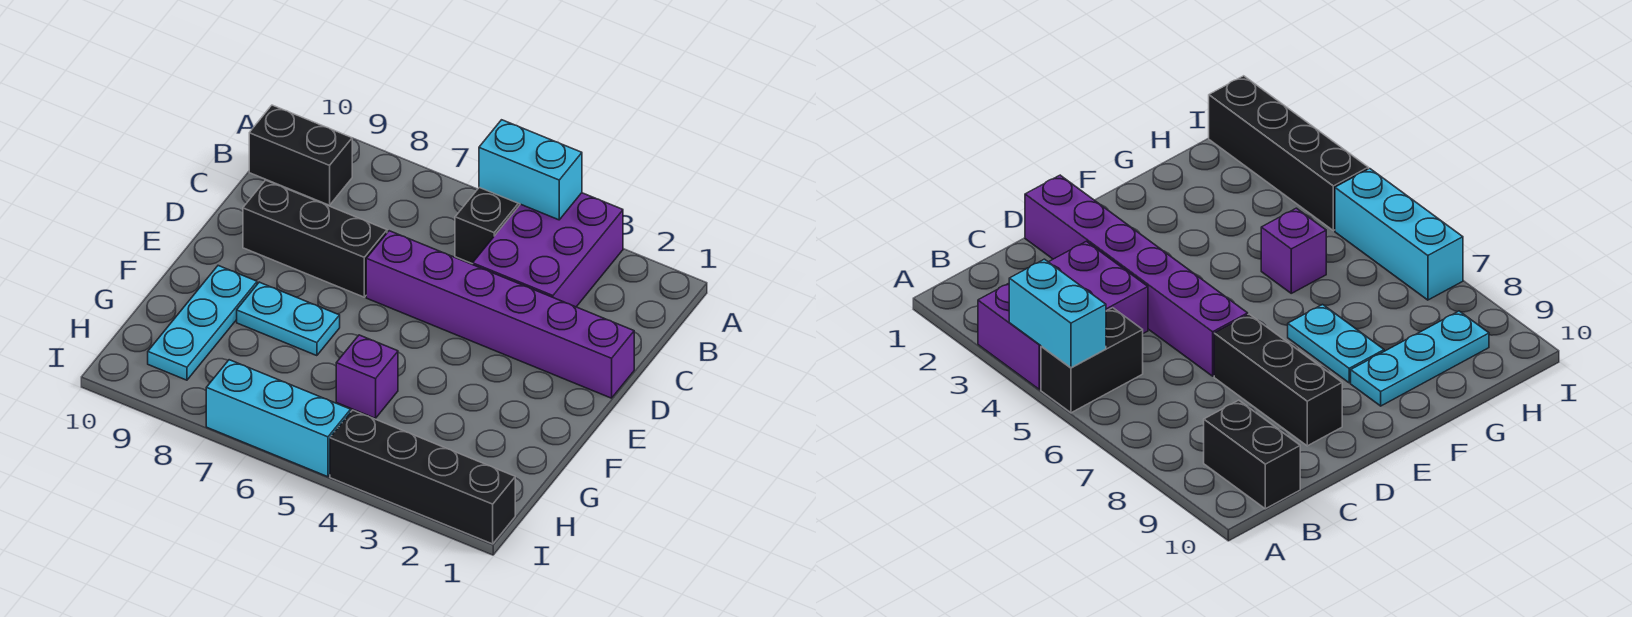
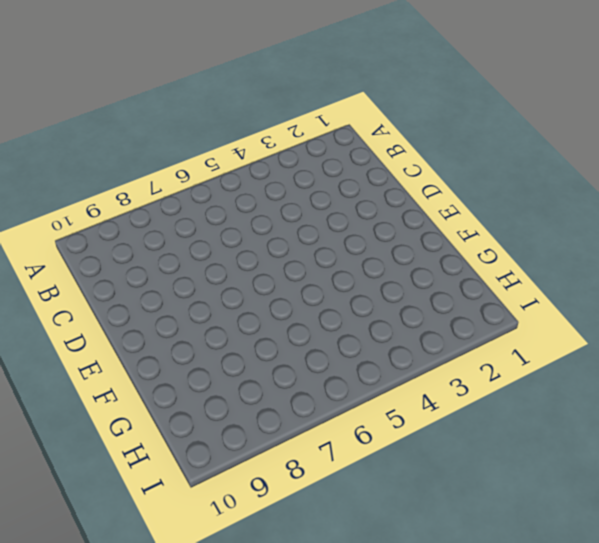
none -> purple 2x3 brick [473,193,623,307]
none -> black 1x2 brick [455,188,520,264]

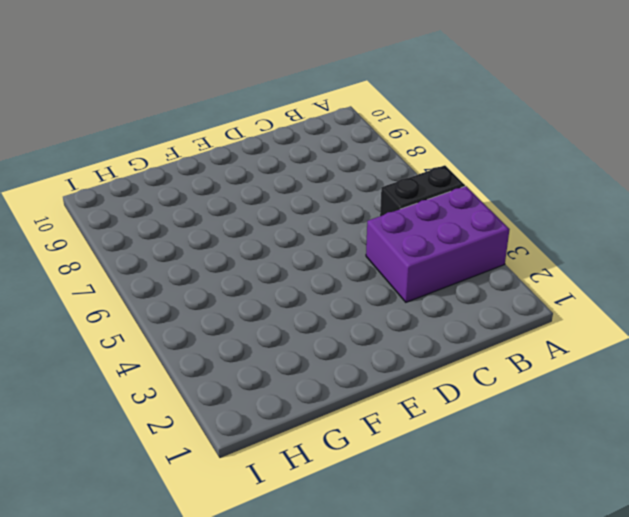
none -> black 1x2 brick [249,105,352,205]
none -> purple 1x6 brick [366,231,634,398]

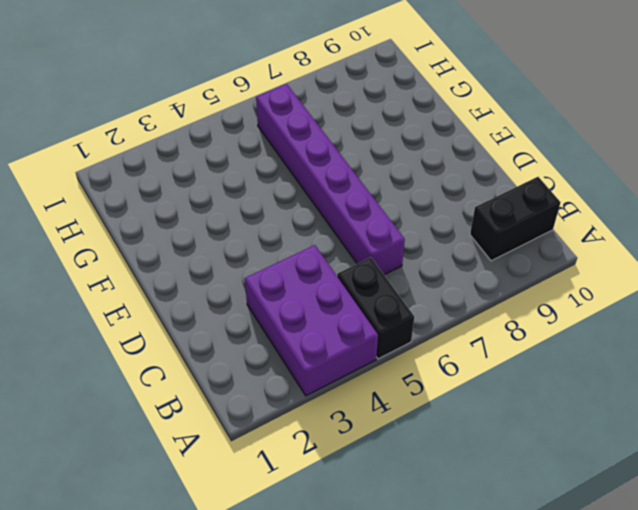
purple 1x6 brick [256,84,405,275] -> purple 1x6 brick turned to [366,231,634,398]
none -> black 1x3 brick [243,180,387,297]
none -> cyan 1x2 plate [237,282,340,356]

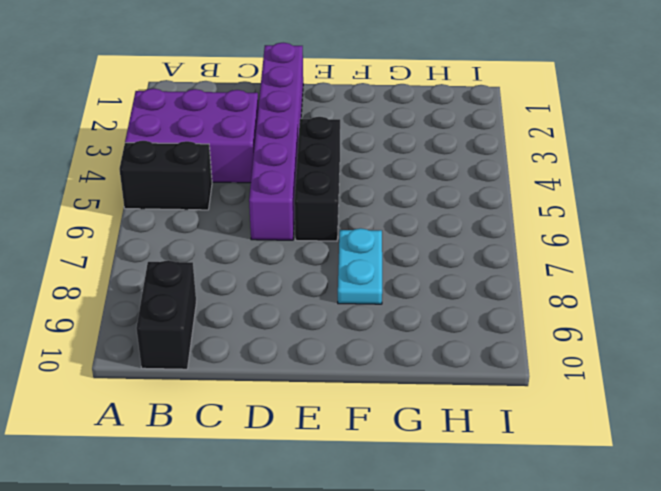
black 1x3 brick [294,117,340,241] -> black 1x3 brick moved to [243,180,387,297]
none -> cyan 1x3 plate [148,266,257,380]
none -> purple 1x1 brick [336,335,398,418]

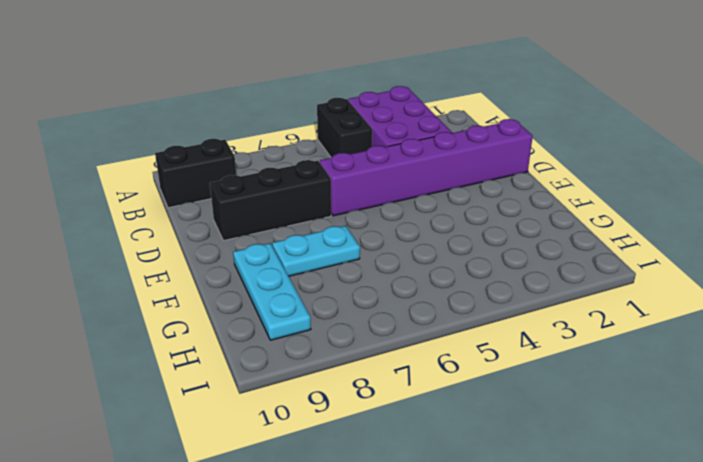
none -> purple 1x1 brick [336,335,398,418]
none -> black 1x4 brick [330,410,515,544]

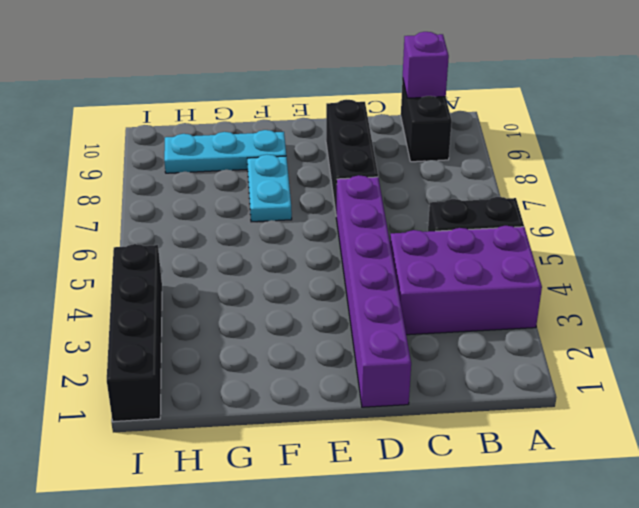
purple 1x1 brick [403,32,449,98] -> purple 1x1 brick moved to [336,335,398,418]
none -> cyan 1x3 brick [206,360,351,477]
none -> cyan 1x2 brick [479,120,582,220]

